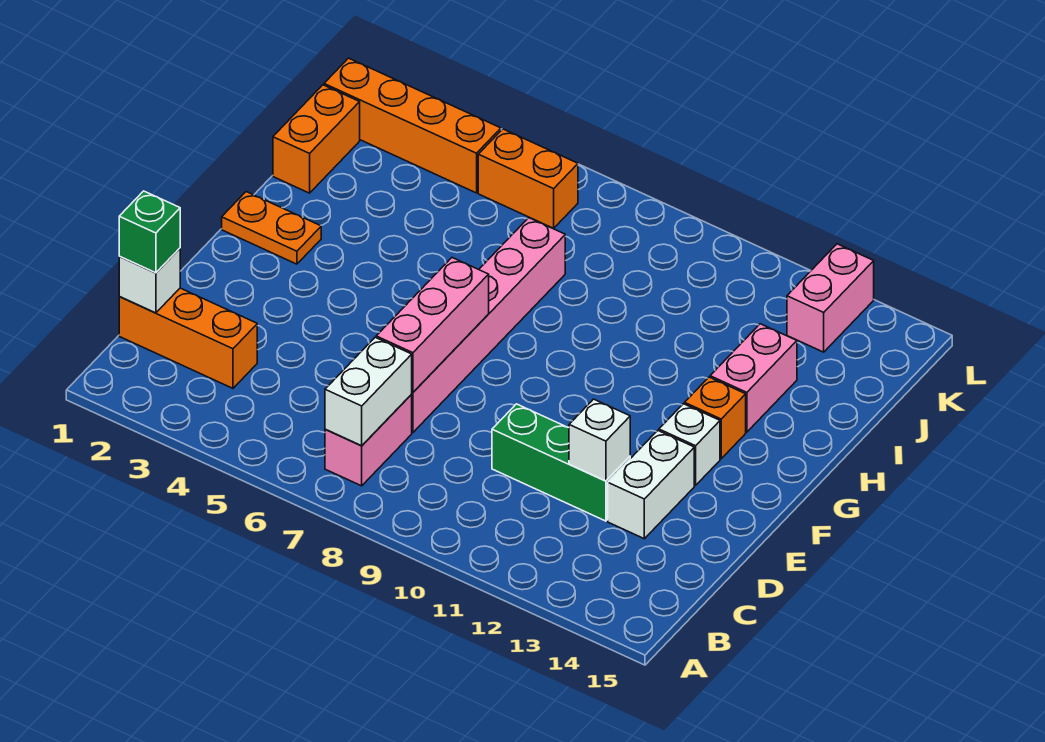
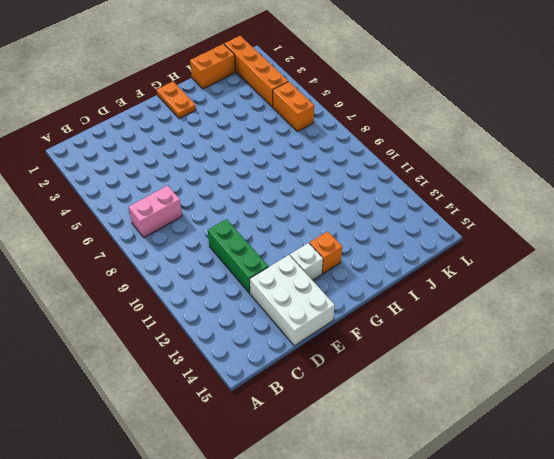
white 2x3 brick [250,255,335,346] -> white 1x2 brick [608,431,694,539]
none -> orange 1x3 brick [119,288,257,388]
none -> pink 1x6 brick [412,218,565,433]
none -> pink 1x2 brick [710,324,797,432]

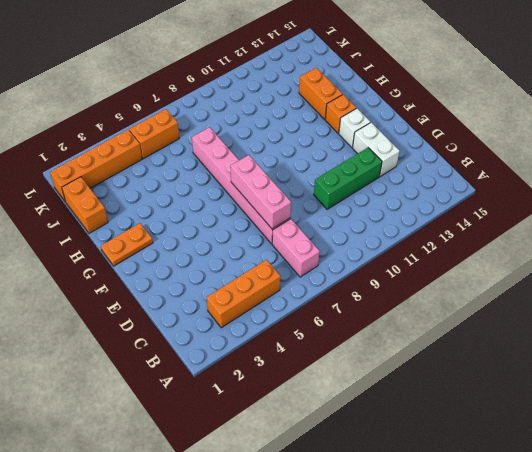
orange 1x3 brick [207,260,281,328] -> orange 1x3 brick moved to [119,288,257,388]
orange 1x2 brick [299,68,343,119] -> pink 1x2 brick [710,324,797,432]
none -> pink 1x2 brick [787,244,874,352]
none -> white 1x2 brick [325,337,412,446]
none -> white 1x1 brick [119,248,180,313]

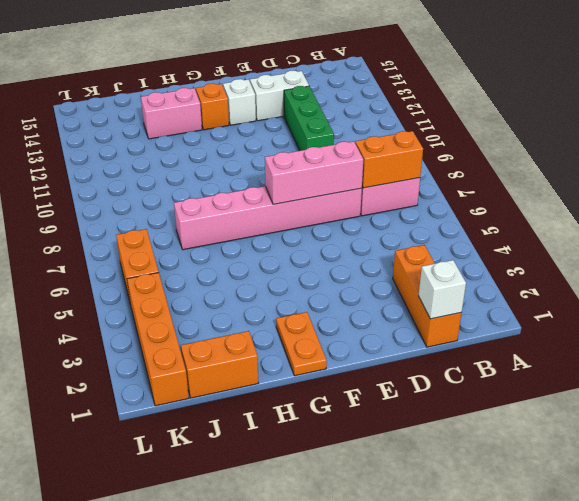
orange 1x2 brick [355,131,423,188] -> white 1x2 brick [325,337,412,446]
none -> pink 1x2 brick [787,244,874,352]
none -> white 1x1 brick [569,399,630,481]
none -> green 1x1 brick [119,191,180,273]

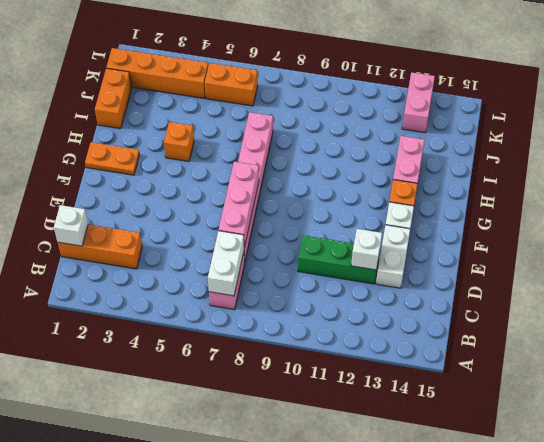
orange 1x1 brick [164,122,194,162] -> none
none -> green 1x1 brick [119,191,180,273]

